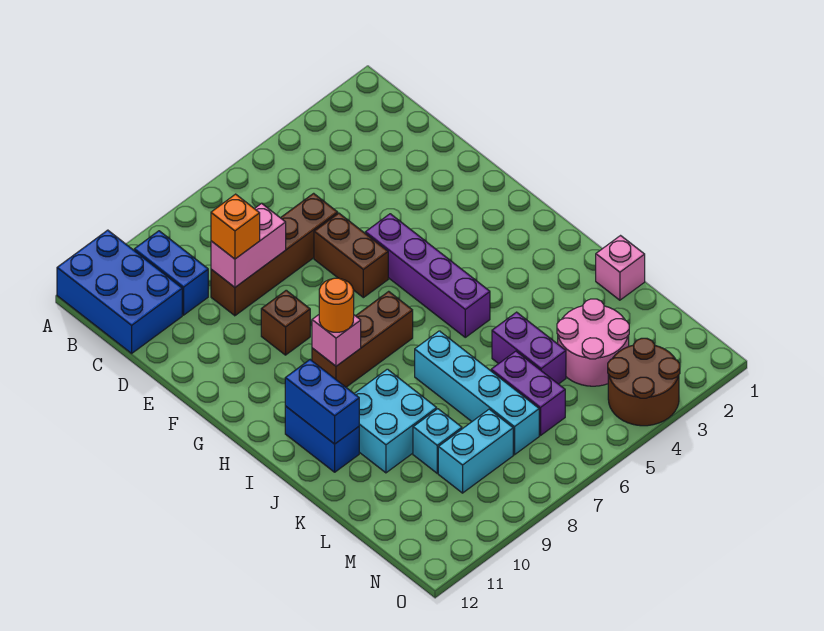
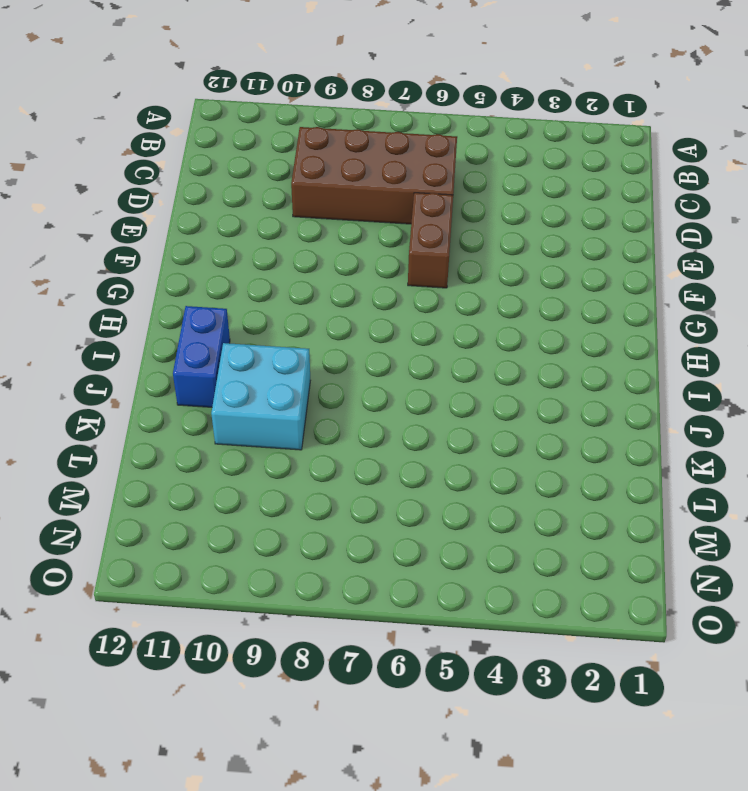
brown 2x4 brick [291,127,457,224] -> brown 1x4 brick [211,193,338,316]
none -> blue 2x3 brick [57,230,182,353]
none -> blue 1x2 brick [134,231,208,315]
none -> purple 1x4 brick [365,214,490,337]

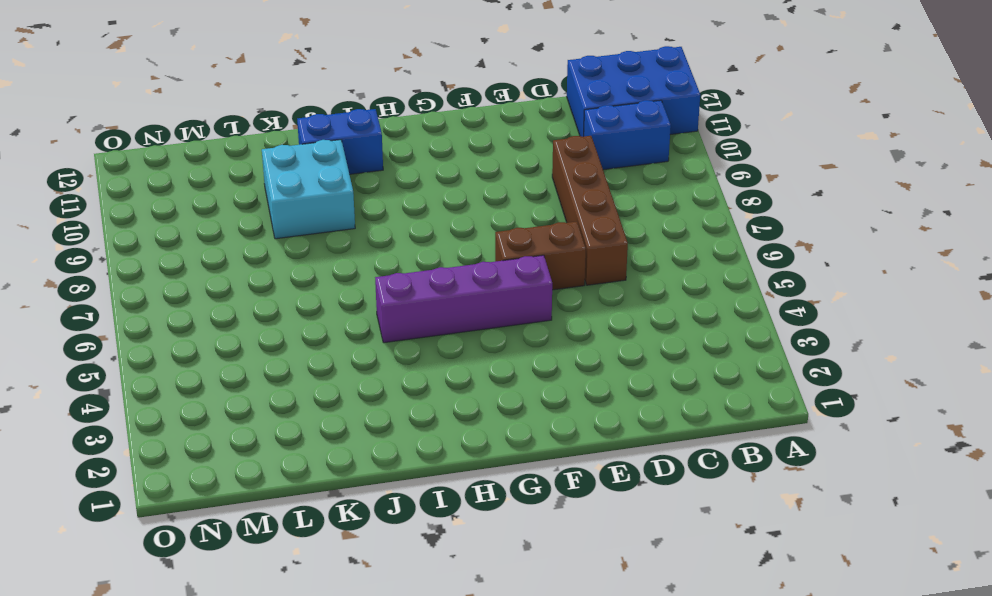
none -> brown 1x1 brick [261,290,310,355]
none -> brown 1x3 brick [312,291,413,387]
none -> cyan 1x4 brick [415,331,539,455]

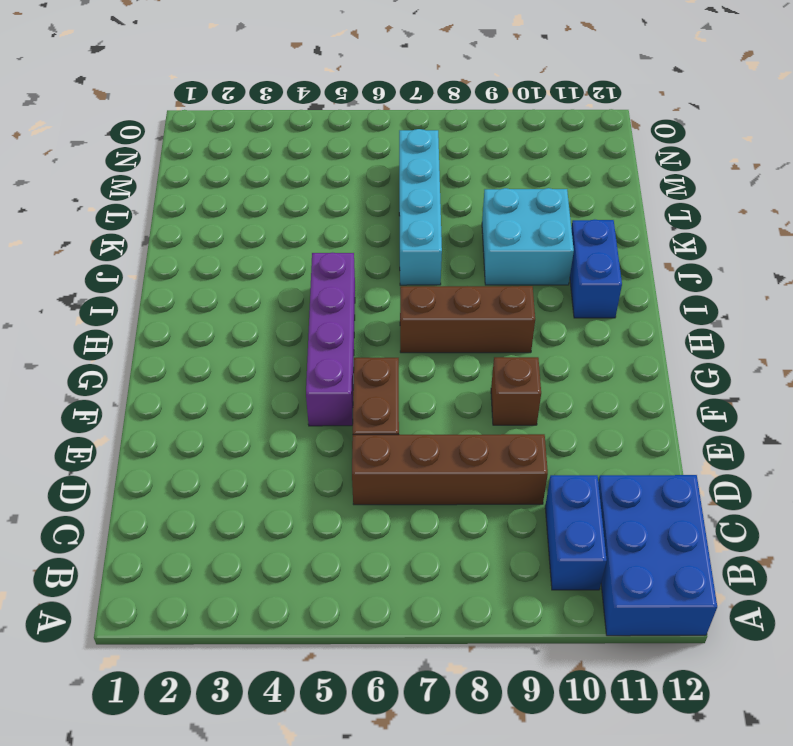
none -> pink 1x1 brick [596,236,645,300]
none -> purple 1x2 brick [492,312,566,384]
none -> pink 2x2 round brick [557,299,629,386]

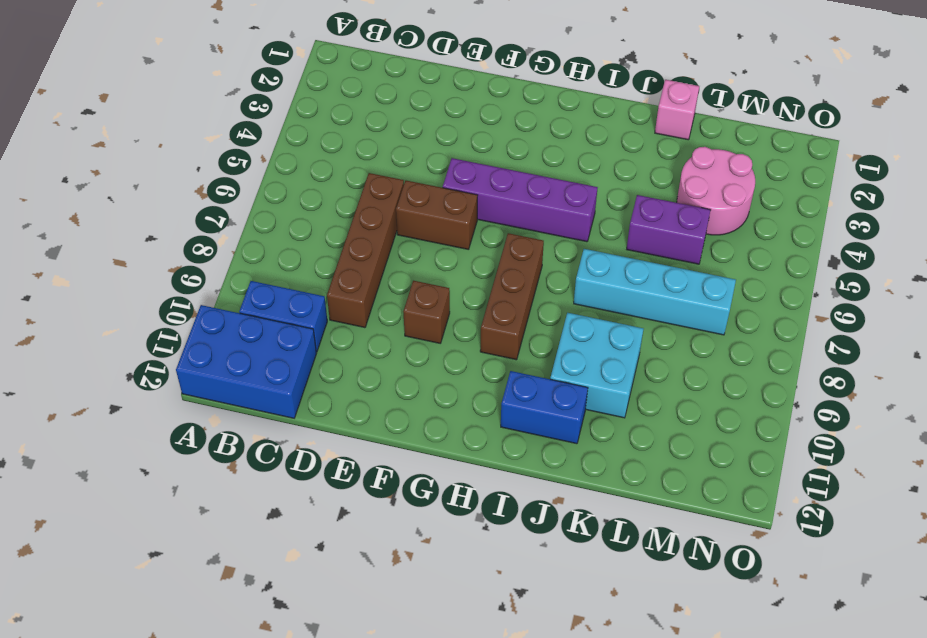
none -> purple 1x2 brick [491,351,565,436]
none -> cyan 1x1 brick [413,409,462,473]
none -> cyan 1x2 brick [438,409,513,493]

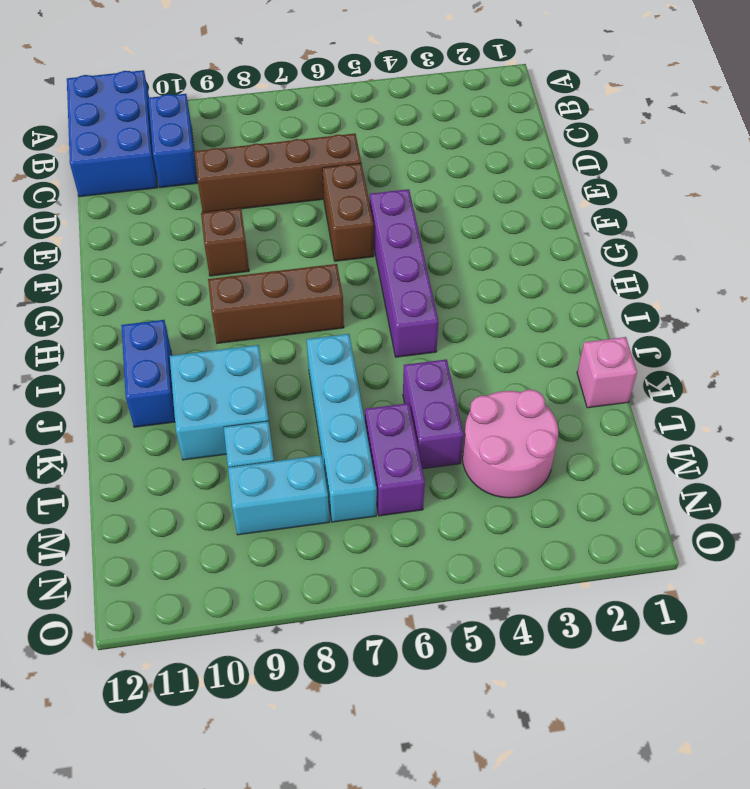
none -> brown 2x2 round brick [608,338,680,426]
none -> pink 1x2 brick [211,203,286,287]
none -> pink 1x1 brick [312,315,361,366]

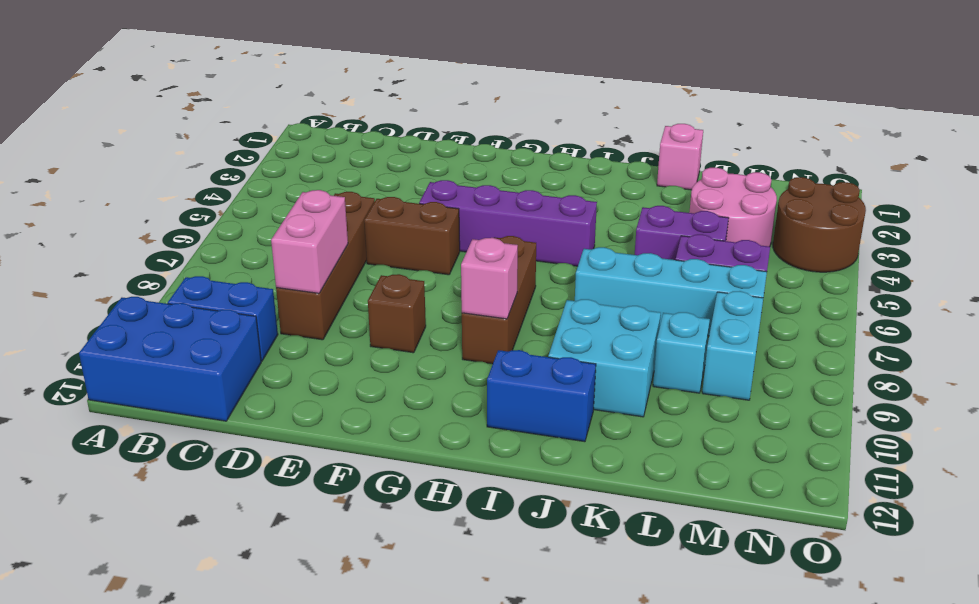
none -> blue 1x2 brick [285,360,359,444]
none -> orange 1x1 brick [211,194,260,259]
none -> orange 1x1 round brick [319,278,354,332]

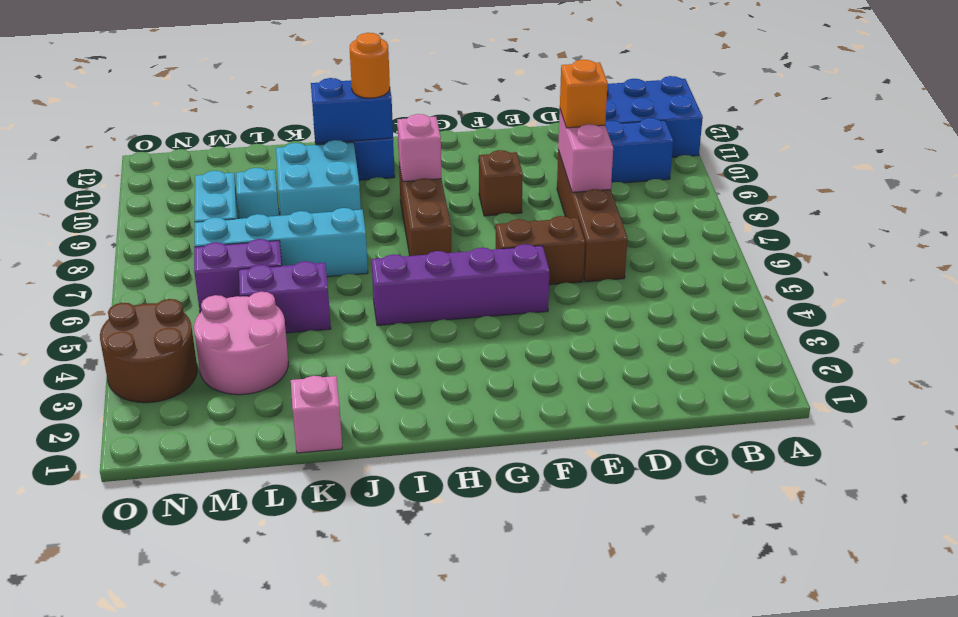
orange 1x1 round brick [350,33,390,98] -> orange 1x1 round brick moved to [319,278,354,332]

